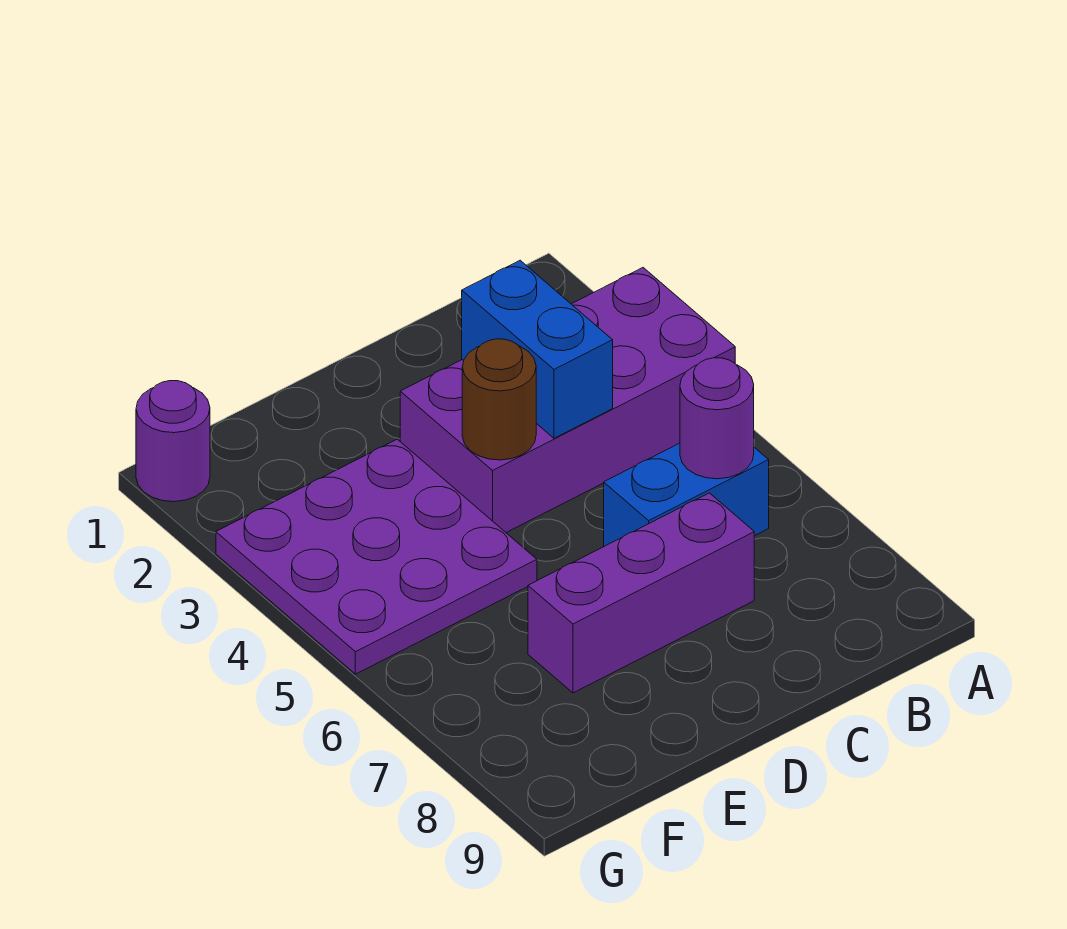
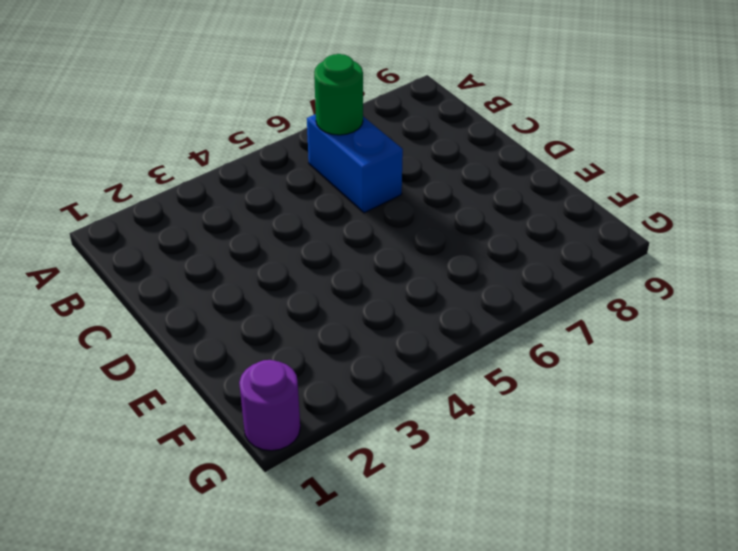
green 1x1 round brick [314,54,363,135] -> purple 1x1 round brick [680,358,754,479]
none -> purple 2x4 brick [400,268,735,533]
none -> purple 1x3 brick [528,493,754,693]

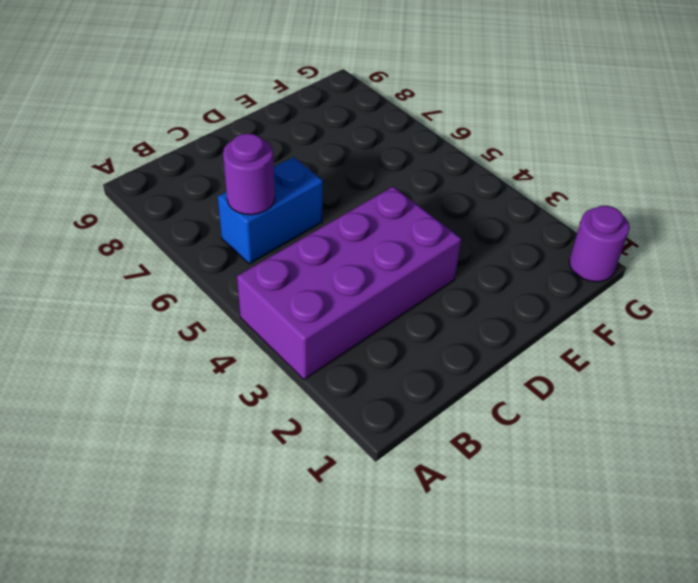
none -> purple 1x3 brick [528,493,754,693]
none -> purple 3x3 plate [216,439,537,674]

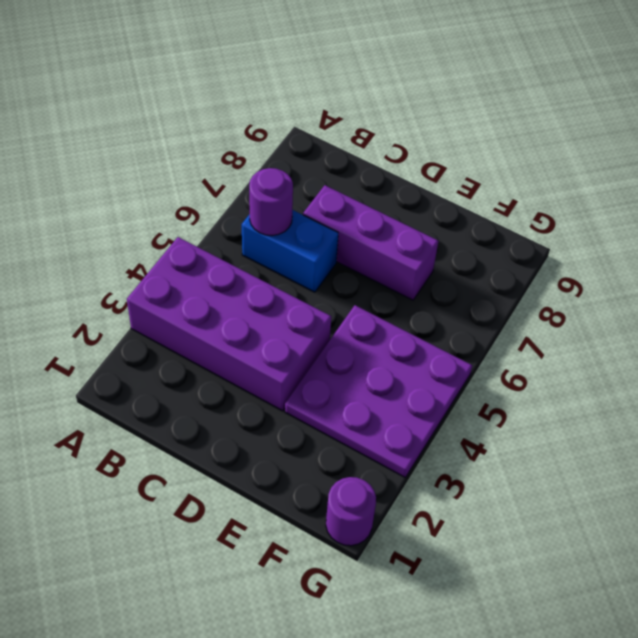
none -> blue 1x2 brick [462,260,613,438]
none -> brown 1x1 round brick [462,339,536,460]

